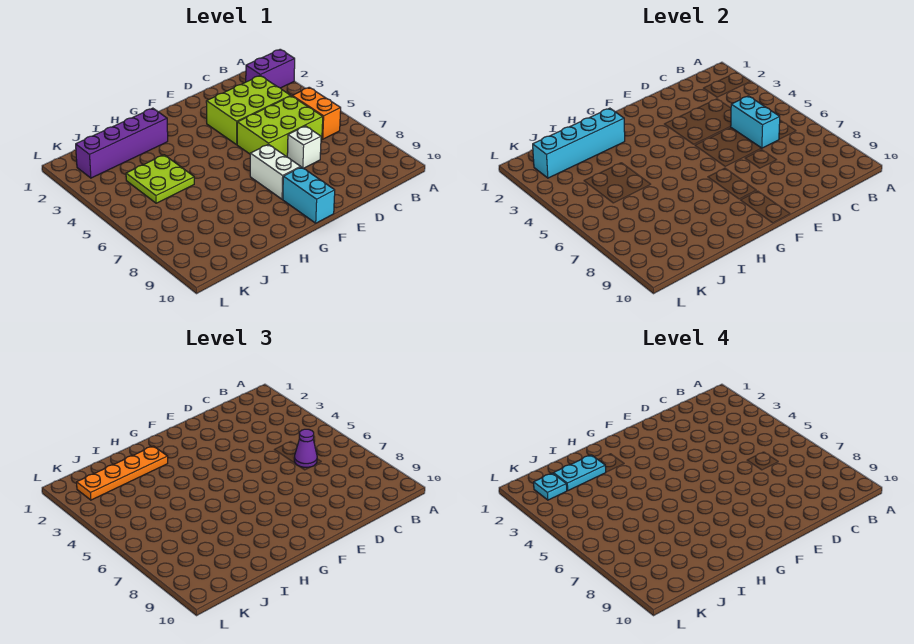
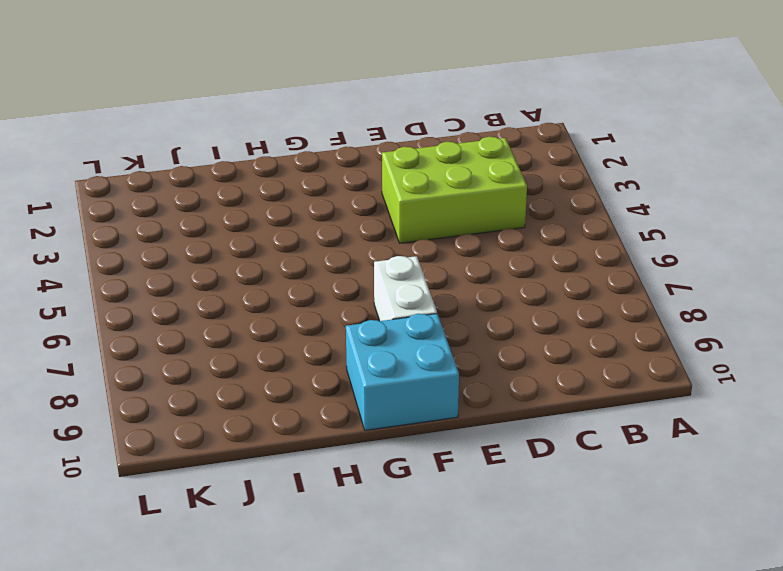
cyan 2x2 brick [346,314,459,430] -> cyan 1x2 brick [283,167,335,223]
none -> purple 1x2 brick [246,49,295,88]
none -> orange 1x2 brick [292,87,341,139]
none -> lime 2x3 brick [237,96,323,157]

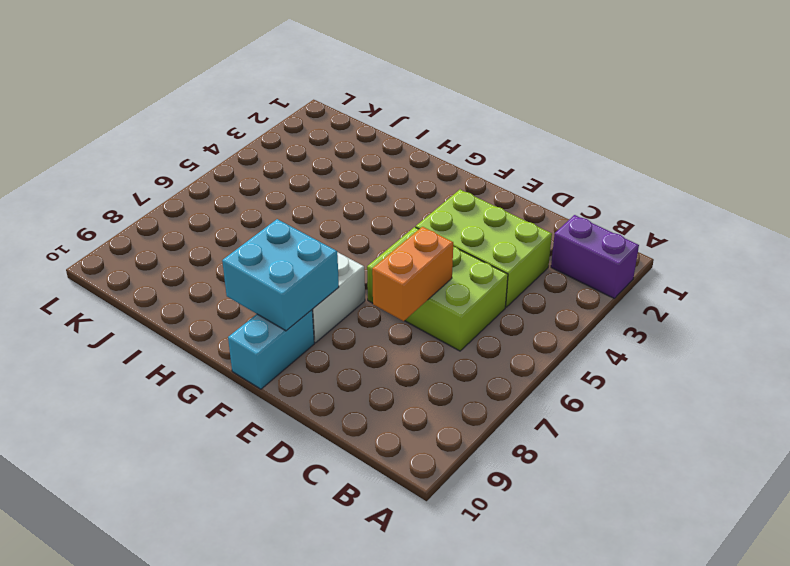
orange 1x2 brick [372,227,453,321] -> orange 1x2 brick moved to [292,87,341,139]
cyan 2x2 brick [222,219,339,331] -> none
none -> white 1x1 brick [287,126,321,168]
none -> purple 1x4 brick [76,108,168,178]
none -> lime 2x2 plate [126,155,194,203]

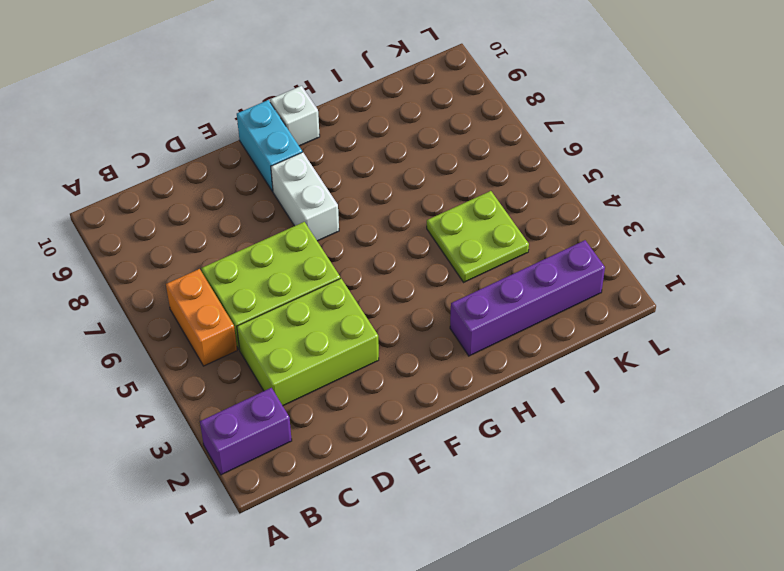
white 1x1 brick [270,86,320,146] -> white 1x1 brick moved to [287,126,321,168]
none -> cyan 1x2 brick [731,96,780,148]
none -> cyan 1x4 brick [533,108,625,178]
none -> purple 1x1 cone [294,429,317,467]

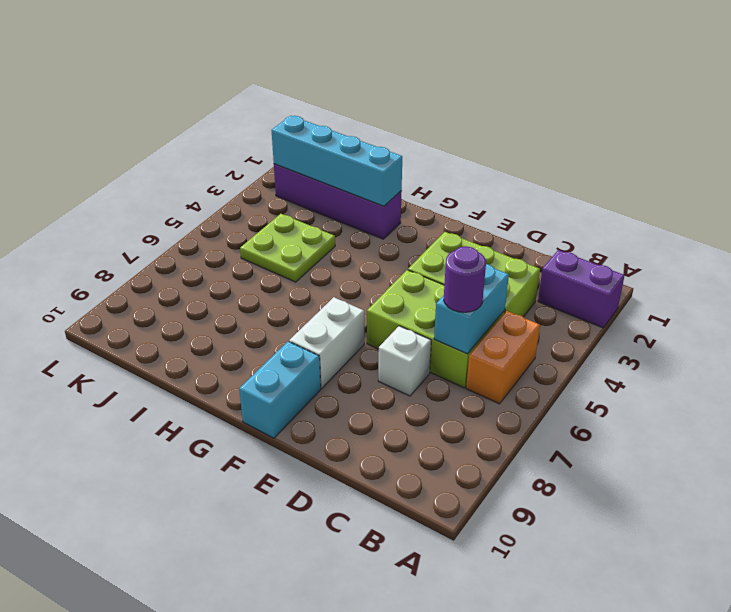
purple 1x1 round brick [444,246,486,312] -> purple 1x1 cone [294,429,317,467]
none -> orange 1x4 plate [77,446,168,500]
none -> cyan 1x2 plate [553,455,606,491]
none -> cyan 1x1 plate [534,473,567,500]

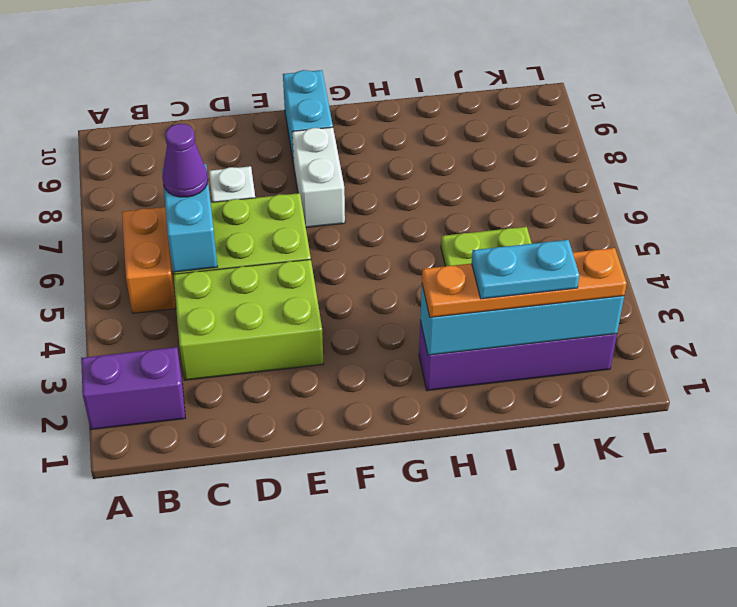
none -> cyan 1x1 plate [534,473,567,500]

